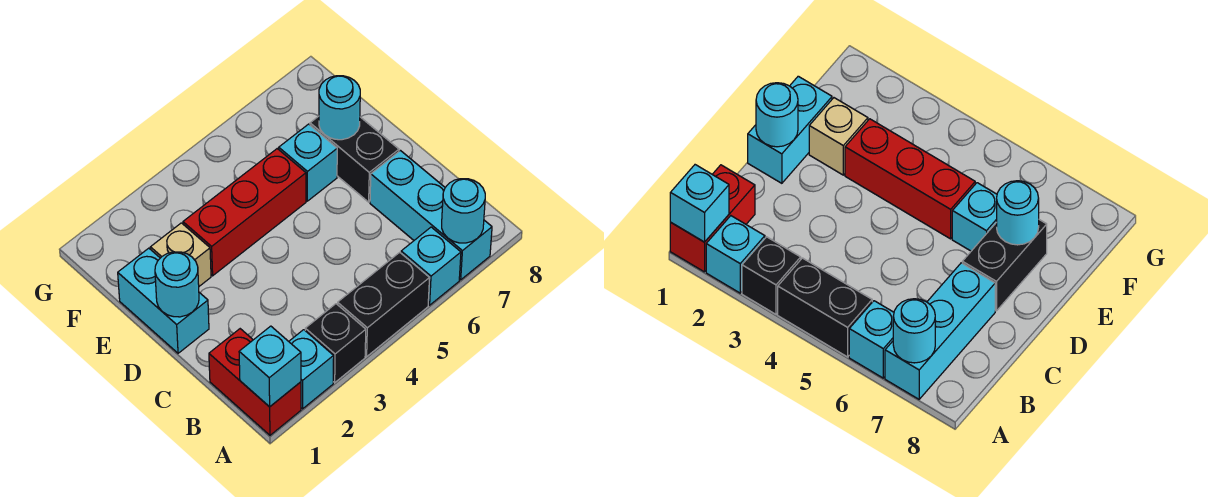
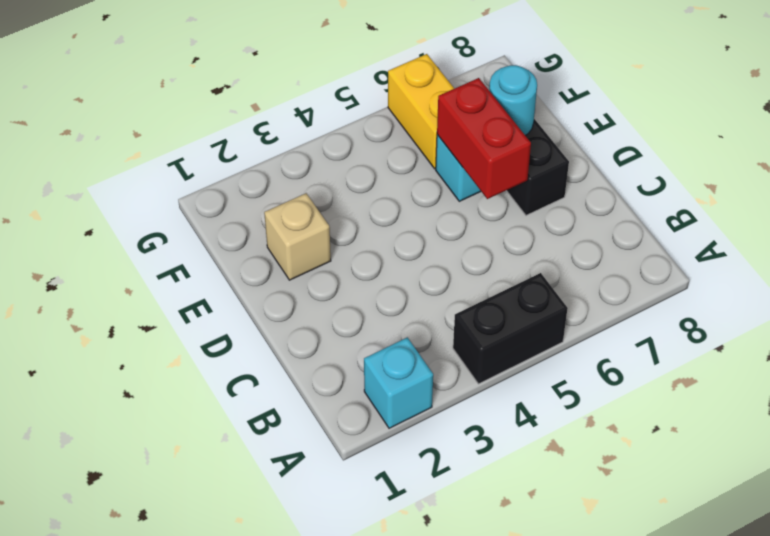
red 1x2 brick [437,78,531,199] -> red 1x2 brick moved to [209,329,301,435]
yellow 1x2 brick [388,54,454,169] -> none
none -> black 1x1 brick [305,304,366,382]
none -> cyan 1x1 brick [401,227,461,305]
none -> cyan 1x3 brick [370,151,492,280]

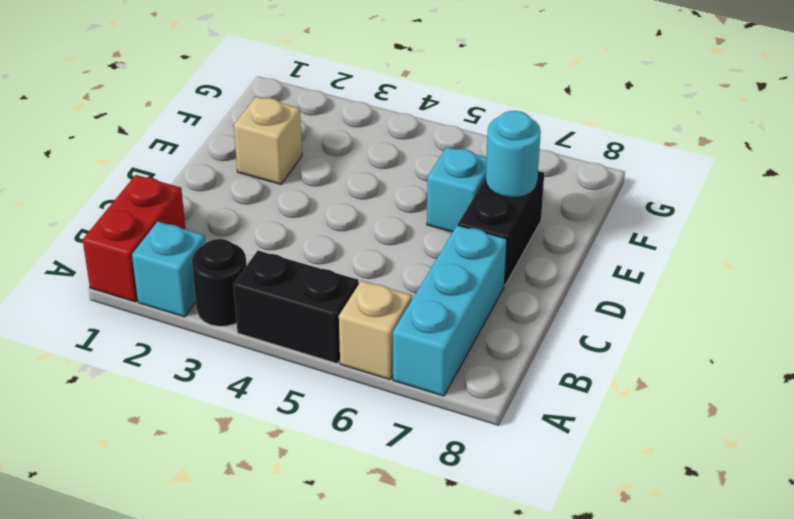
black 1x1 round brick [192,239,246,326] -> black 1x1 brick [305,304,366,382]
tan 1x1 brick [339,281,412,380] -> cyan 1x1 brick [401,227,461,305]
none -> cyan 1x2 brick [118,248,209,353]
none -> red 1x3 brick [183,149,306,276]
none -> cyan 1x1 brick [239,326,301,407]

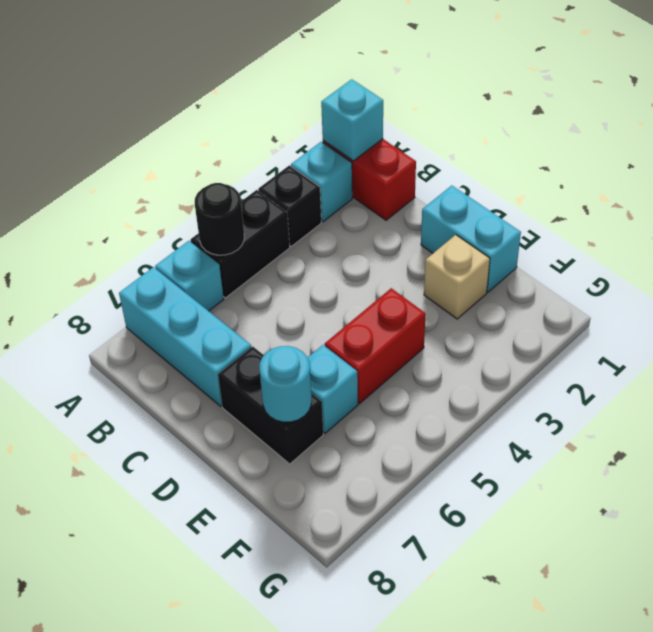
black 1x1 round brick [195,183,244,255] -> none
red 1x2 brick [325,288,425,404] -> red 1x3 brick [183,149,306,276]
none -> cyan 1x1 round brick [442,179,485,243]
none -> cyan 1x1 round brick [155,252,199,317]

